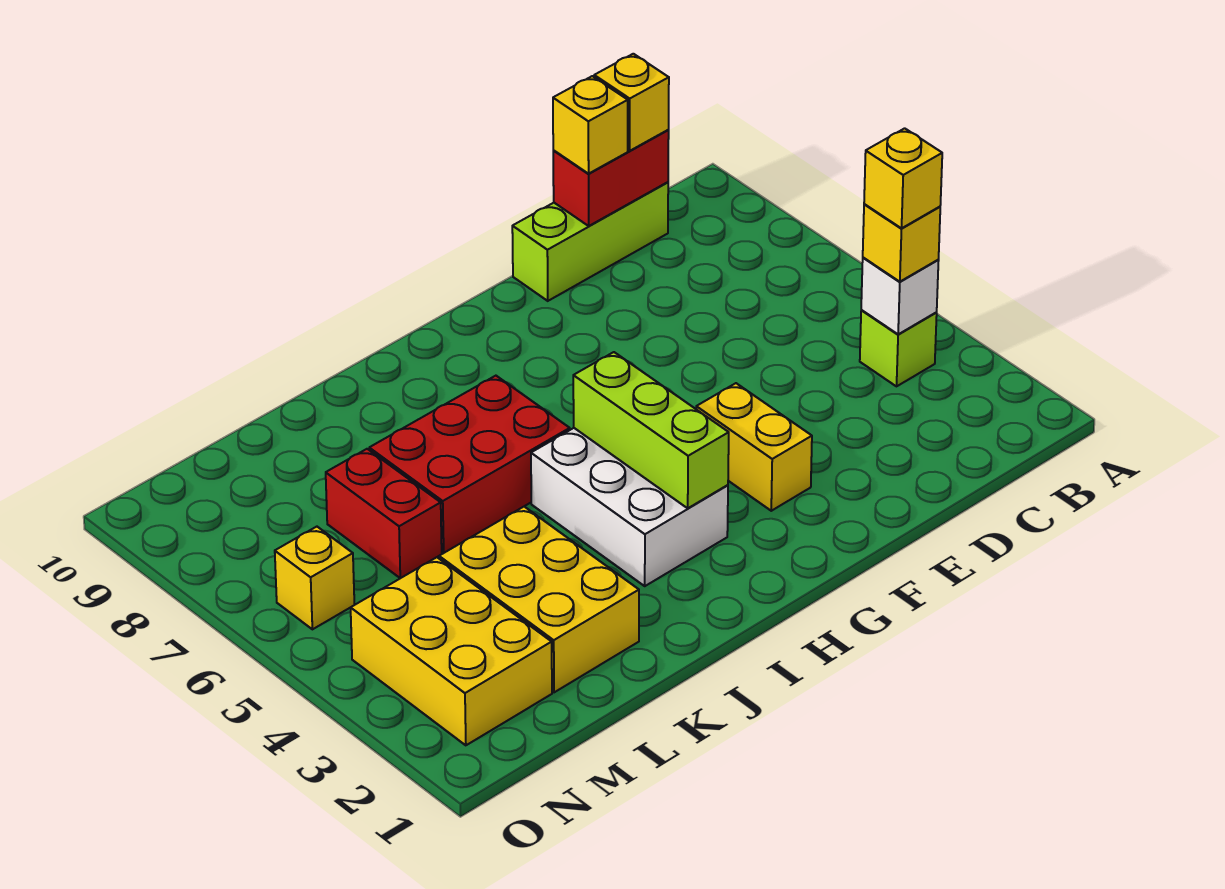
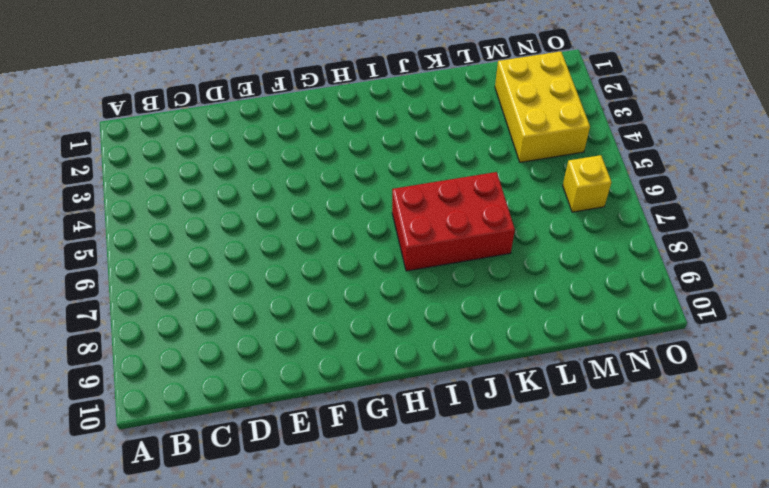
none -> lime 1x1 brick [860,310,937,386]
none -> lime 1x3 brick [512,182,668,301]
none -> yellow 1x2 brick [696,383,812,511]

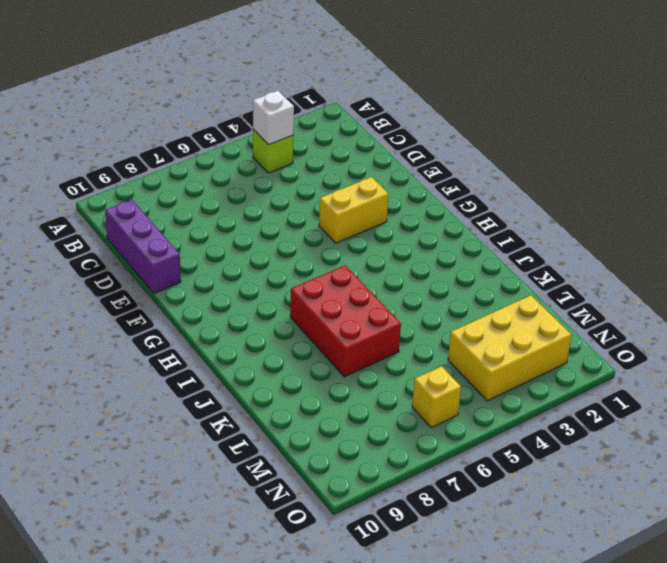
purple 1x3 brick [105,200,181,293] -> lime 1x3 brick [512,182,668,301]
none -> white 2x3 brick [531,428,728,586]
none -> yellow 2x3 brick [439,507,639,692]
none -> red 1x2 brick [326,449,442,578]

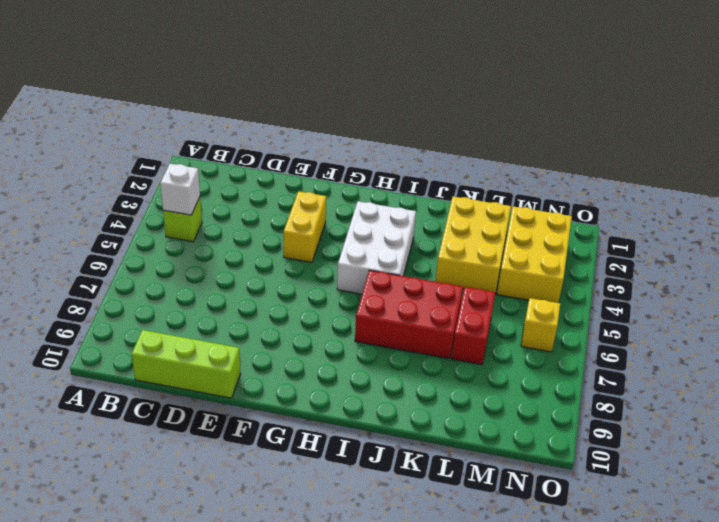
none -> red 1x2 brick [553,130,669,226]
none -> lime 1x3 brick [573,352,729,508]
none -> yellow 1x1 brick [863,204,940,282]

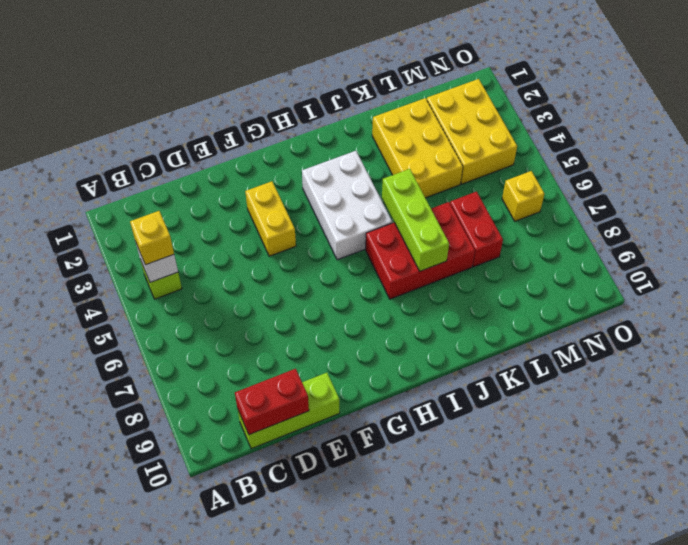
lime 1x3 brick [382,169,449,271] -> lime 1x3 brick moved to [573,352,729,508]
none -> yellow 1x1 brick [594,54,669,151]
none -> yellow 1x1 brick [553,76,628,174]
none -> yellow 1x1 brick [864,128,942,228]

